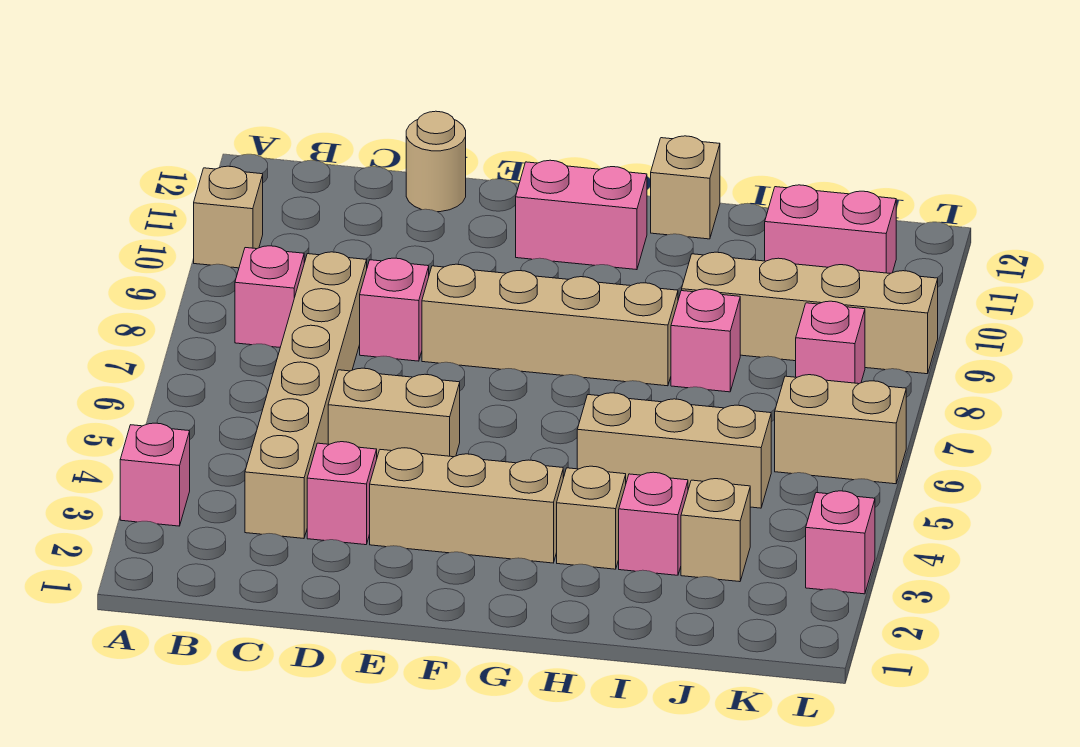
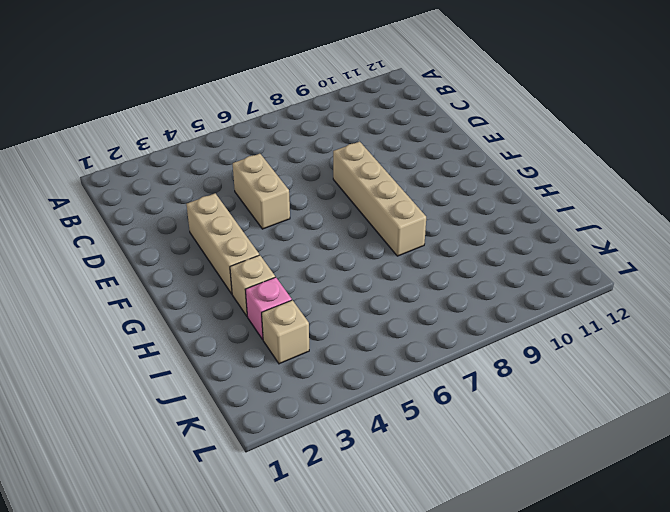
none -> pink 1x1 brick [120,423,190,526]
none -> tan 1x1 brick [194,166,263,268]
none -> pink 1x1 brick [235,246,304,347]

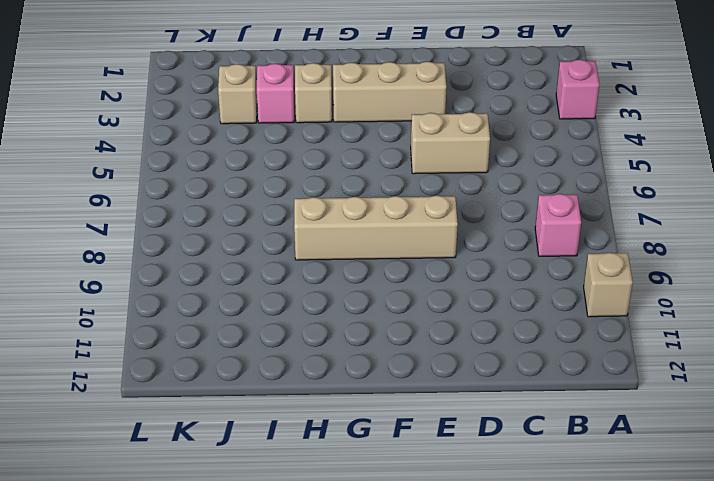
none -> tan 1x6 brick [245,252,367,538]
none -> pink 1x1 brick [307,442,377,545]
none -> pink 1x1 brick [360,258,429,361]

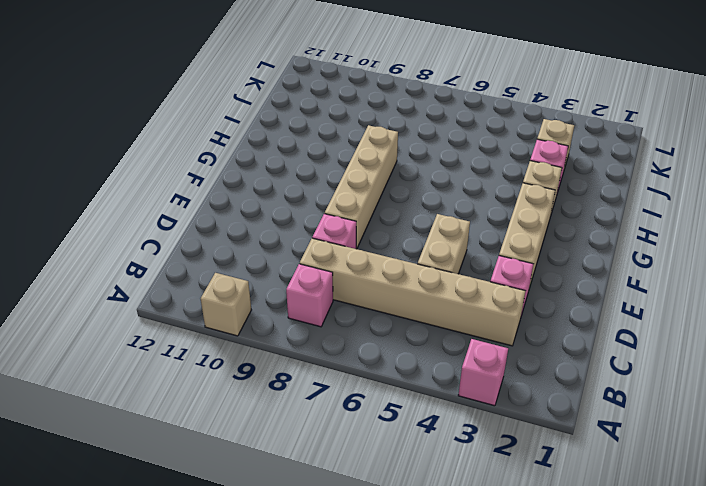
none -> tan 1x1 round brick [406,111,466,212]
none -> pink 1x2 brick [516,160,647,270]
none -> tan 1x3 brick [577,393,771,508]

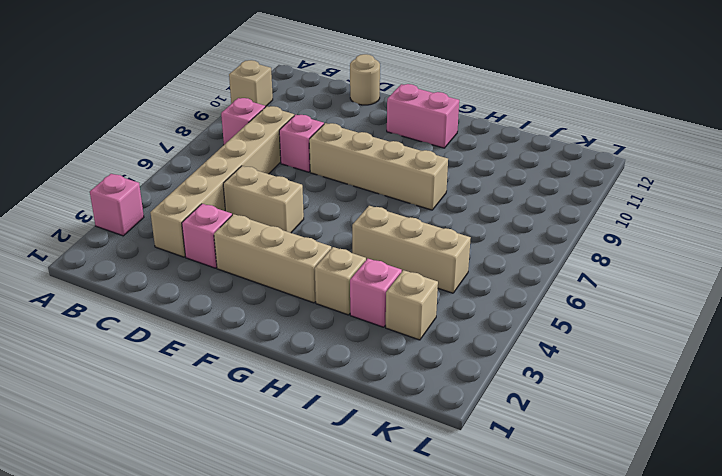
none -> tan 1x1 brick [651,136,720,239]
none -> pink 1x1 brick [671,289,740,392]
none -> tan 1x4 brick [682,252,938,374]

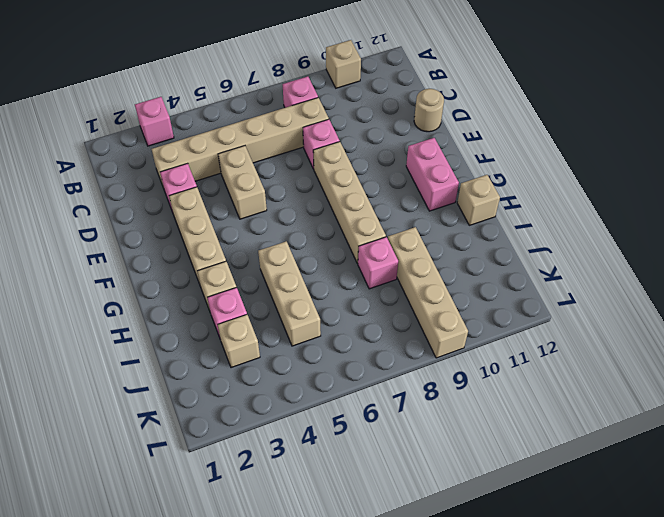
none -> pink 1x2 brick [765,185,896,274]
none -> tan 1x2 brick [775,375,906,484]
none -> pink 1x1 brick [796,301,865,384]

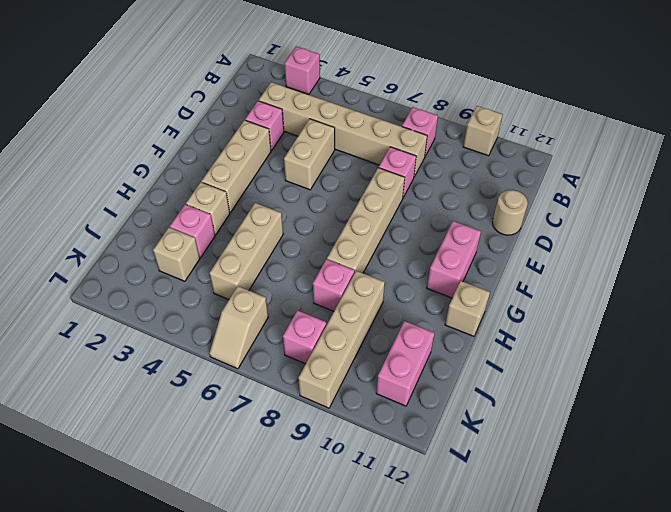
tan 1x2 slope [209,286,268,369] -> tan 1x2 brick [775,375,906,484]
none -> pink 1x1 brick [806,491,875,594]

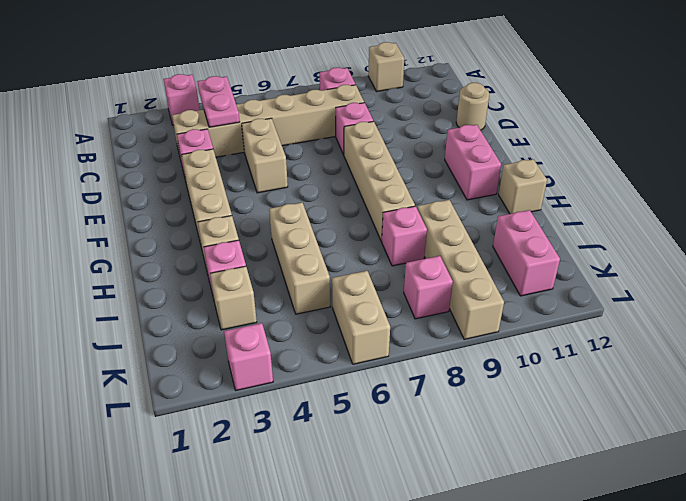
pink 1x2 plate [197,76,240,127] -> none

